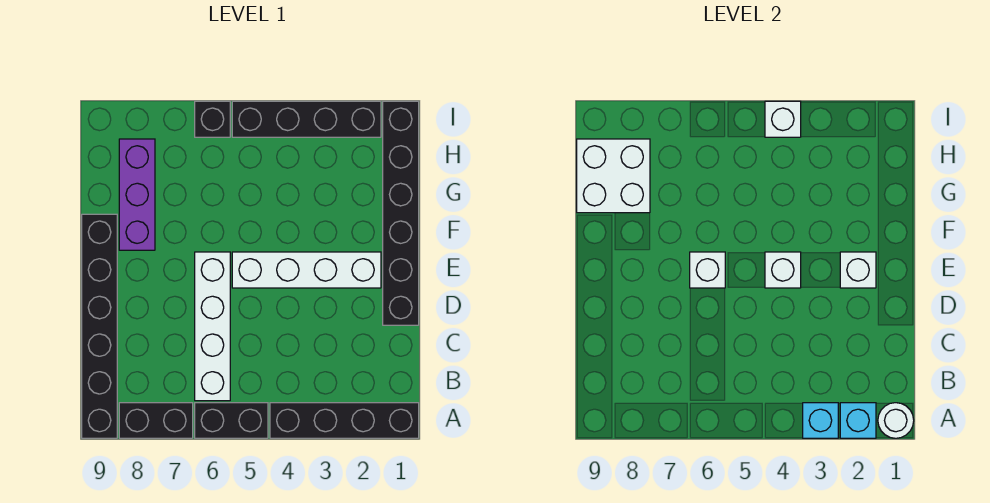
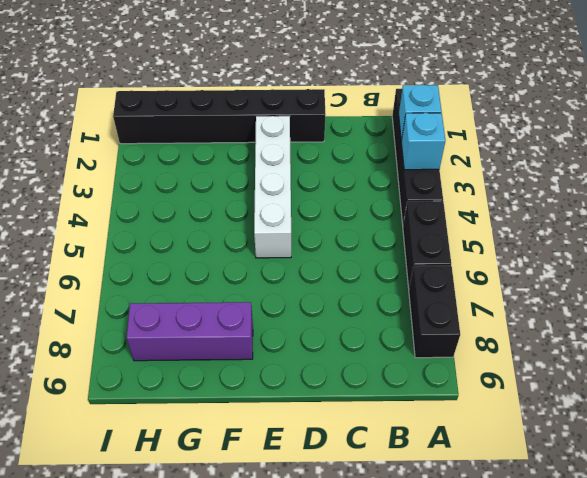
none -> black 1x6 brick [82,214,117,438]
none -> white 1x4 brick [195,252,230,401]
none -> black 1x4 brick [232,101,381,137]

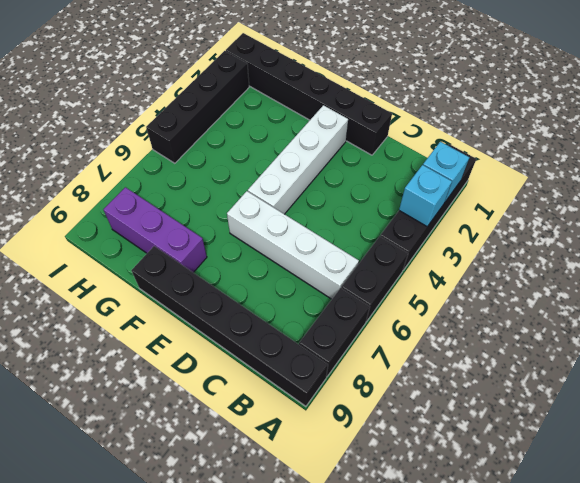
none -> black 1x1 brick [195,101,230,137]
none -> white 1x1 round brick [878,403,914,438]
none -> white 1x1 brick [840,252,876,288]

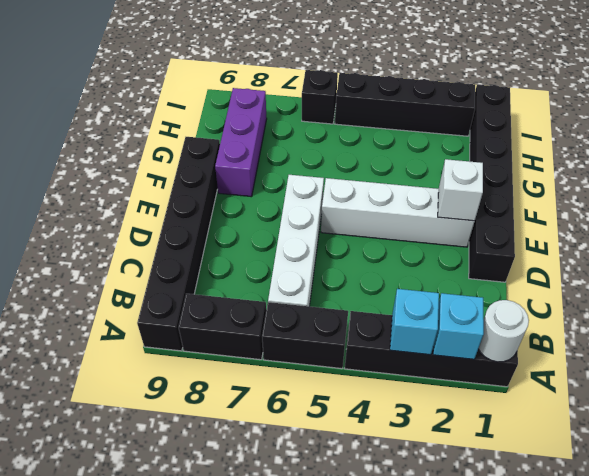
none -> white 1x1 brick [765,252,801,288]
none -> white 1x1 brick [690,252,725,288]
none -> white 2x2 brick [577,139,650,213]

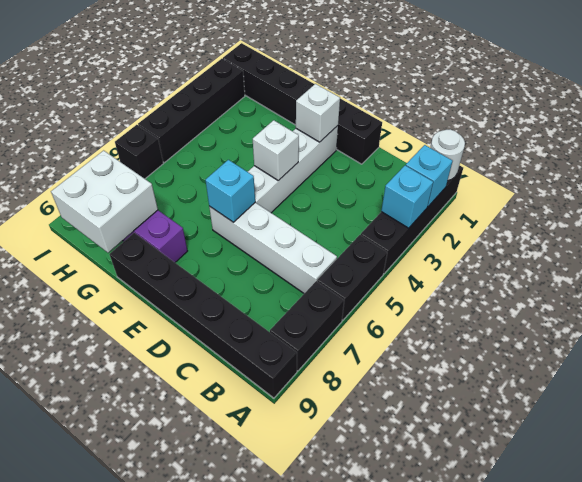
cyan 1x1 brick [206,160,255,222] -> white 1x1 brick [690,252,725,288]
none -> white 1x1 brick [765,101,801,137]

